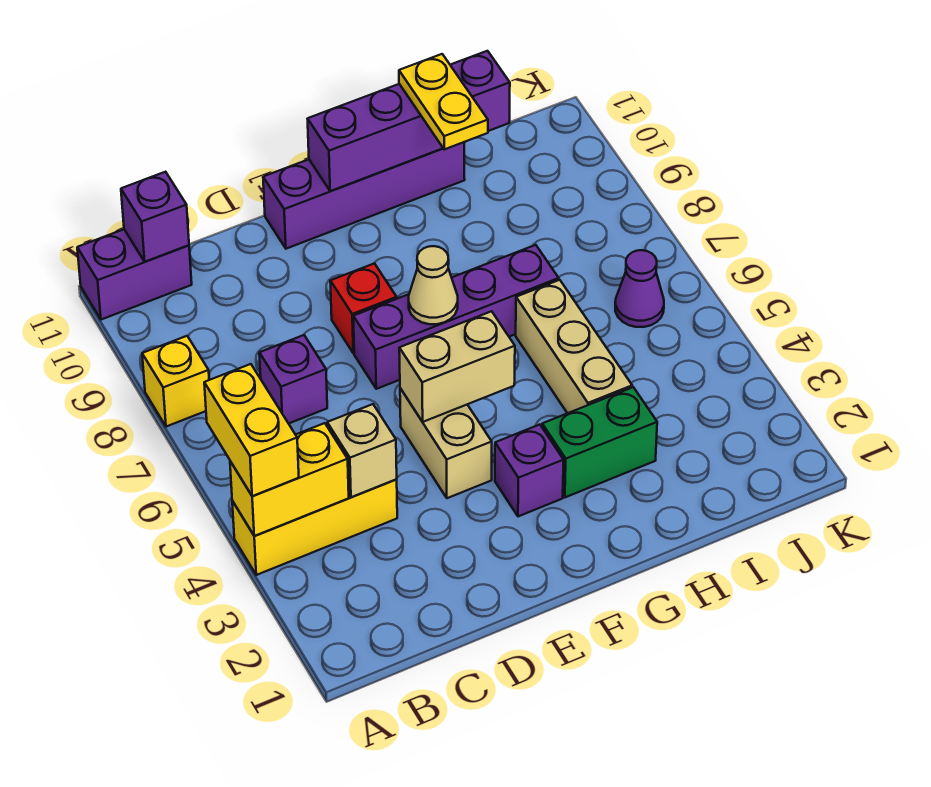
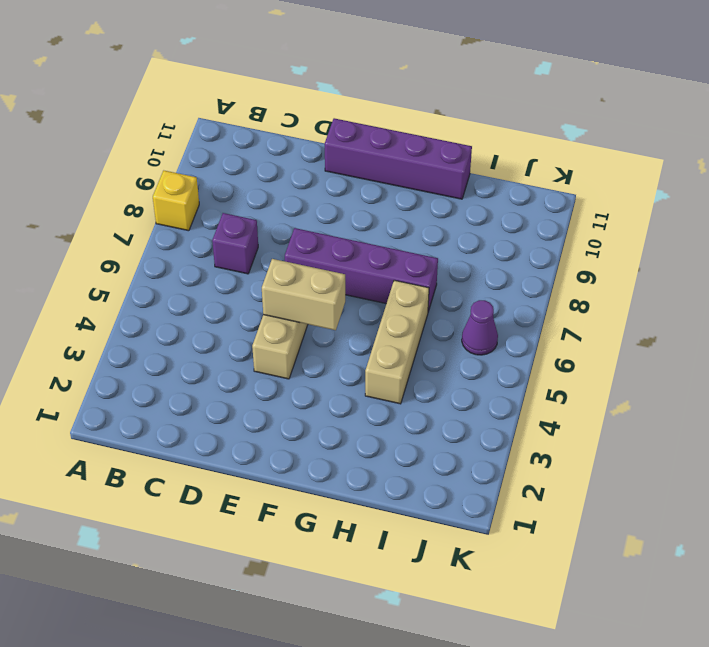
none -> yellow 1x3 brick [232,480,397,575]
none -> purple 1x2 brick [77,229,192,320]
none -> red 1x1 brick [330,264,397,353]

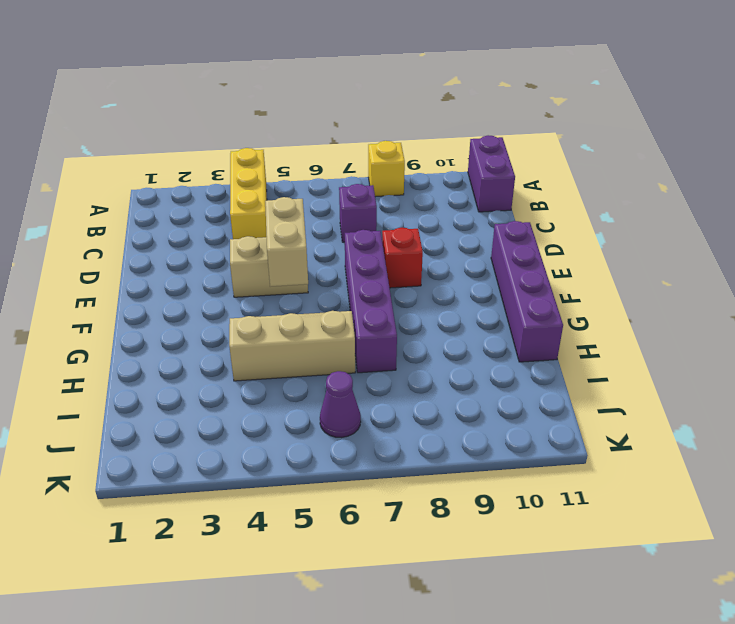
none -> purple 1x1 brick [495,425,564,516]
none -> green 1x2 brick [542,387,657,497]
none -> yellow 1x2 brick [230,423,349,536]

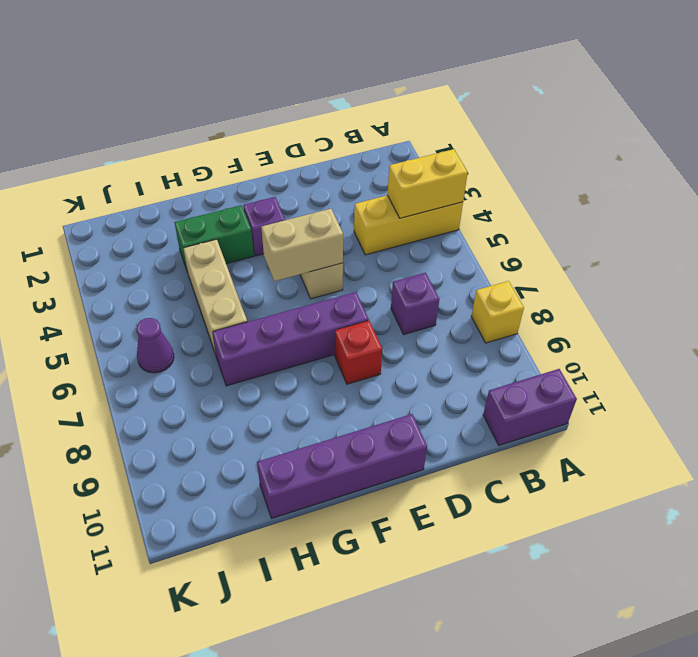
none -> purple 1x1 brick [121,172,189,262]
none -> tan 1x1 brick [327,404,397,497]
none -> tan 1x1 cone [409,246,458,324]

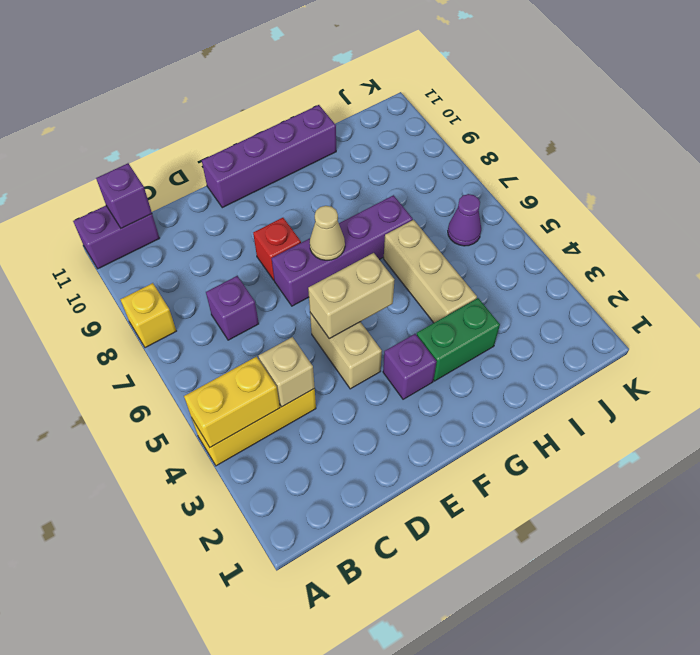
none -> purple 1x4 brick [308,51,510,191]
none -> yellow 1x2 brick [204,364,299,496]
none -> yellow 1x2 plate [399,54,488,149]

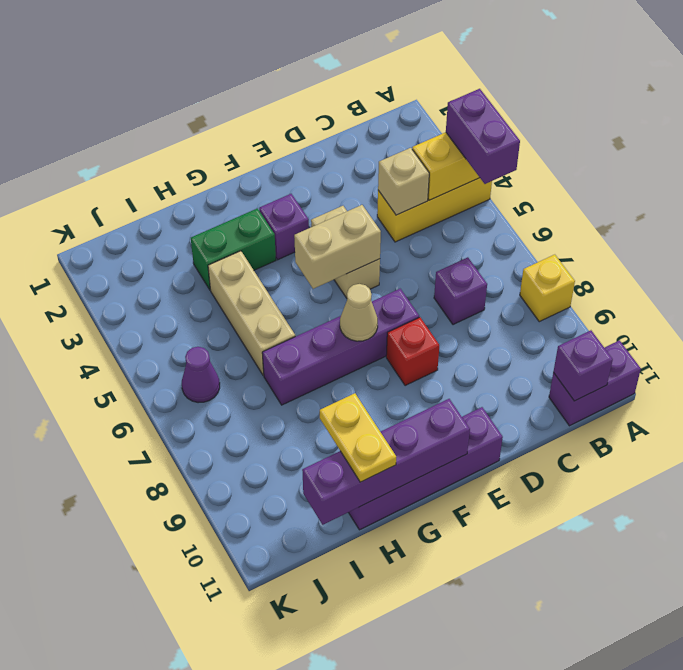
purple 1x2 brick [446,89,520,184] -> yellow 1x2 brick [204,364,299,496]

